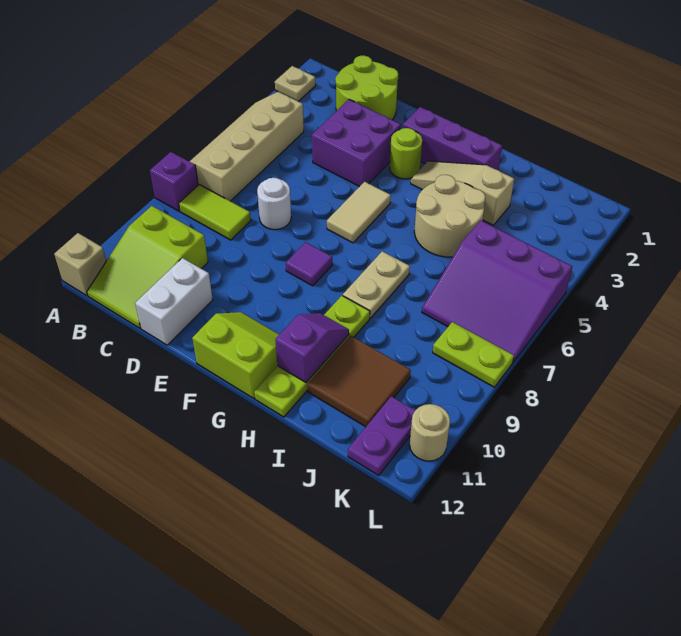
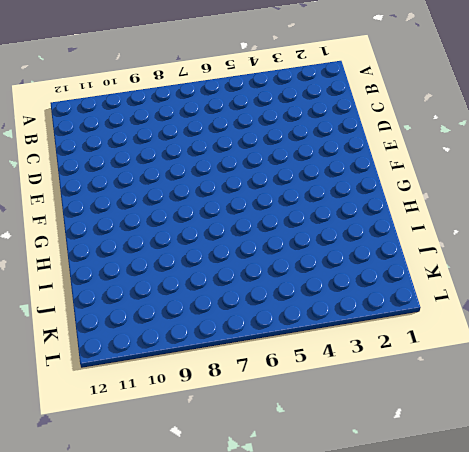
none -> tan 1x1 plate [275,66,316,101]
none -> tan 2x4 slope [190,92,304,201]
none -> purple 1x1 brick [150,152,198,211]

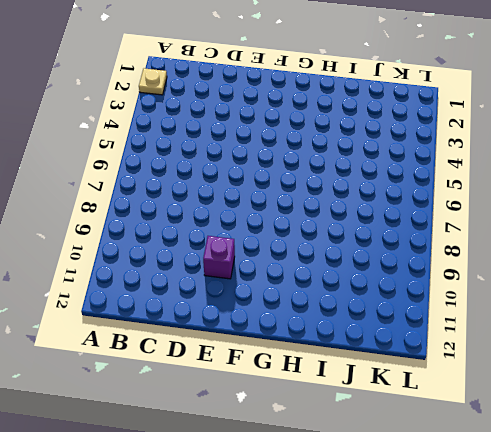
purple 1x1 brick [203,236,235,279] -> purple 1x1 brick moved to [150,152,198,211]
none -> tan 2x4 slope [190,92,304,201]
none -> tan 1x1 brick [54,233,106,296]
none -> lime 1x2 tile [179,185,251,240]

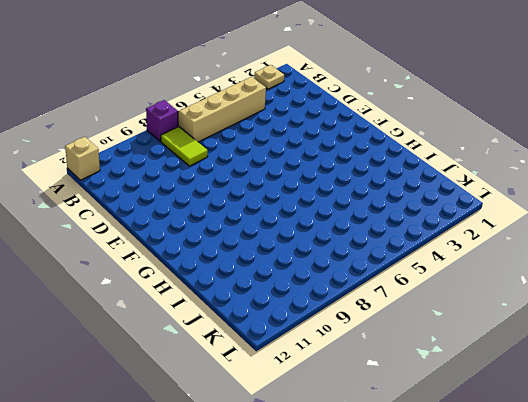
none -> lime 2x3 slope [87,206,208,328]
none -> lime 2x2 round brick [335,55,398,120]
none -> purple 2x2 brick [312,100,401,187]

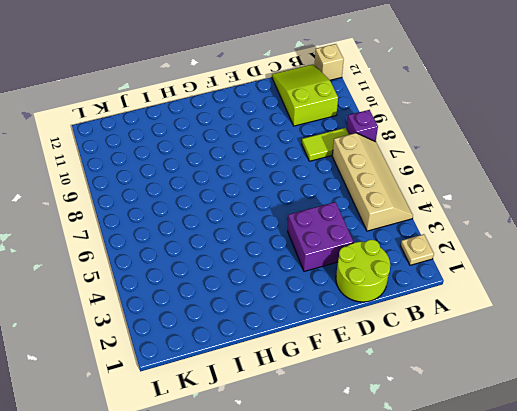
none -> white 1x1 round brick [257,178,291,230]
none -> white 1x2 brick [135,258,213,345]
none -> purple 1x3 brick [403,107,502,170]

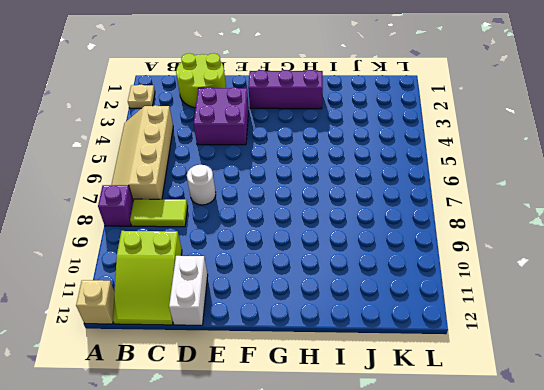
none -> lime 1x1 round brick [390,128,422,179]
none -> tan 1x2 tile [327,182,391,243]
none -> purple 1x1 tile [286,242,332,286]

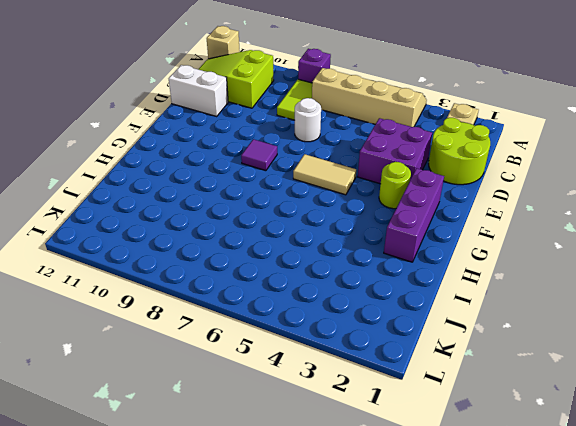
none -> lime 2x2 slope [192,312,279,398]
none -> tan 1x3 slope [411,161,514,225]
none -> tan 2x2 round brick [414,175,485,257]

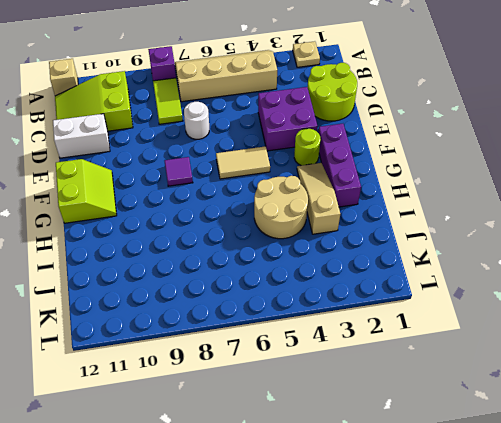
none -> tan 1x2 plate [343,251,410,318]
none -> lime 1x4 plate [254,296,370,417]
none -> brown 2x2 tile [308,336,411,427]

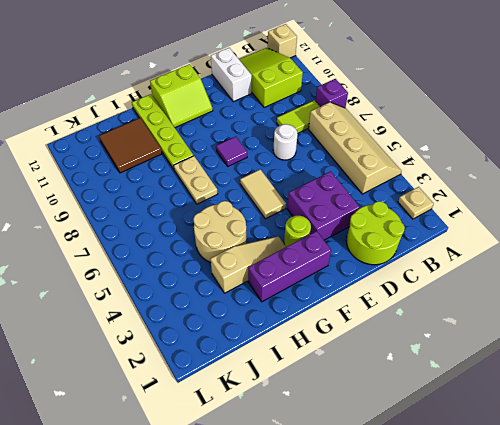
none -> purple 3x3 slope [422,220,572,362]
none -> lime 1x2 plate [433,322,514,387]
none -> purple 1x2 plate [348,396,415,475]

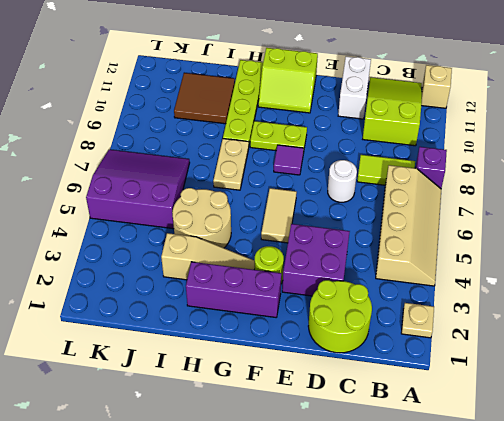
lime 1x2 plate [250,121,307,154] -> lime 1x2 plate moved to [433,322,514,387]
none -> purple 1x2 plate [348,396,415,475]
none -> tan 1x1 round brick [410,404,450,461]
none -> purple 1x2 slope [275,313,349,382]

